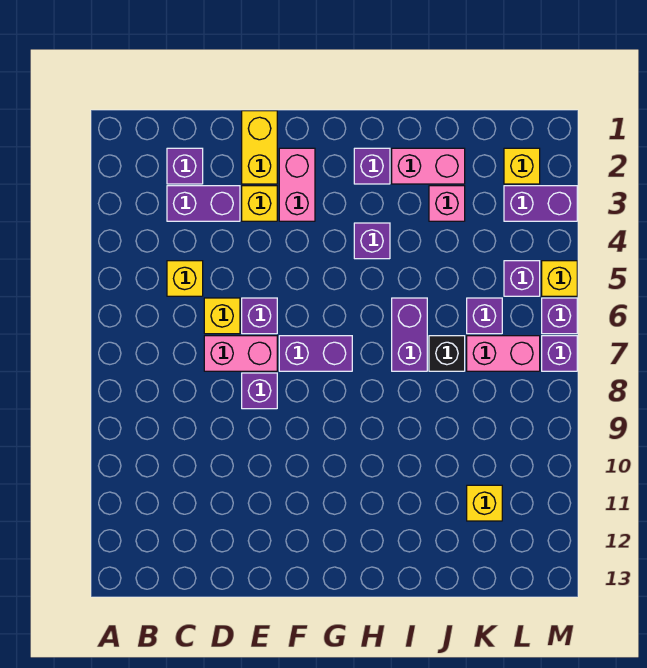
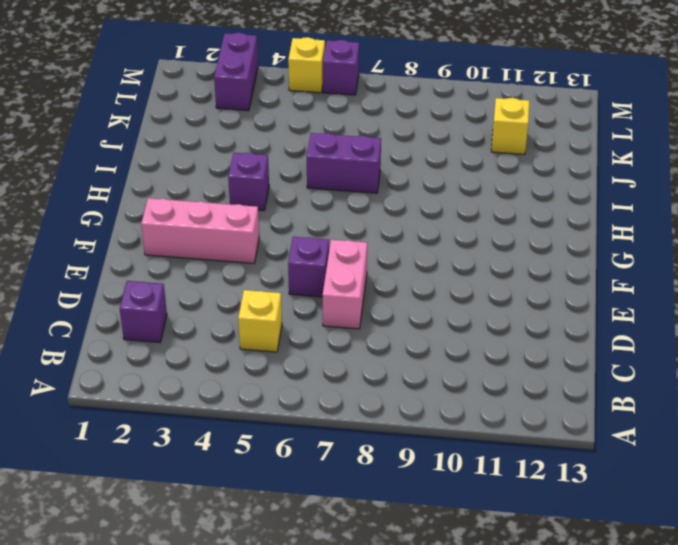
pink 1x3 brick [141,198,259,263] -> pink 1x2 brick [279,148,315,221]
none -> purple 1x2 brick [167,186,240,221]
none -> yellow 1x1 brick [204,298,240,334]
none -> yellow 1x2 brick [242,111,277,184]

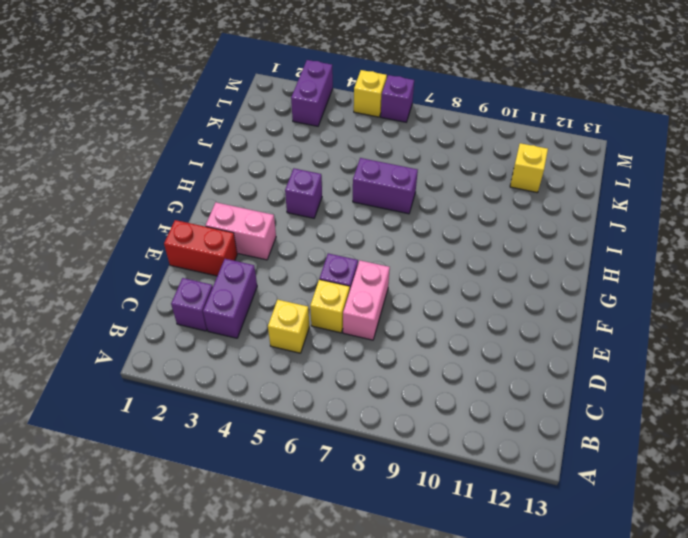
red 1x2 brick [164,220,237,276] -> yellow 1x2 brick [242,111,277,184]
none -> yellow 1x1 brick [242,186,277,221]
none -> purple 1x1 brick [242,373,277,409]
none -> purple 1x2 brick [279,336,352,371]

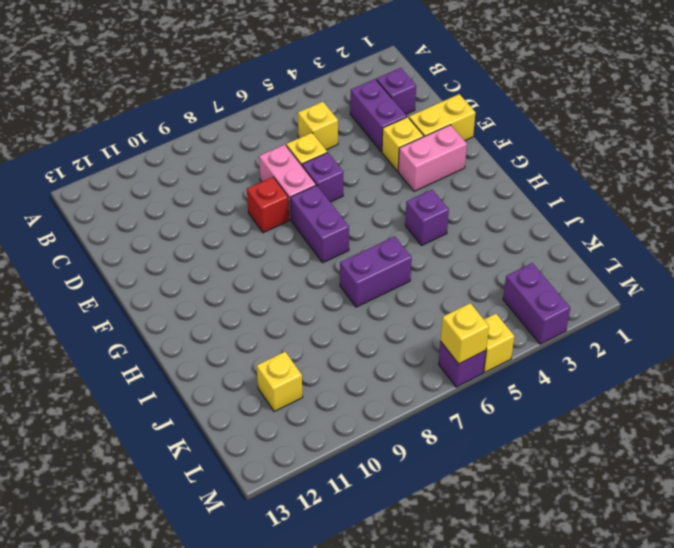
red 1x1 brick [247,177,289,233] -> purple 1x1 brick [242,373,277,409]
yellow 1x1 brick [441,303,489,364] -> yellow 1x1 brick moved to [504,148,540,184]
none -> purple 1x1 brick [354,148,390,184]
none -> pink 1x2 brick [392,148,465,184]
none -> pink 1x1 brick [429,186,465,221]

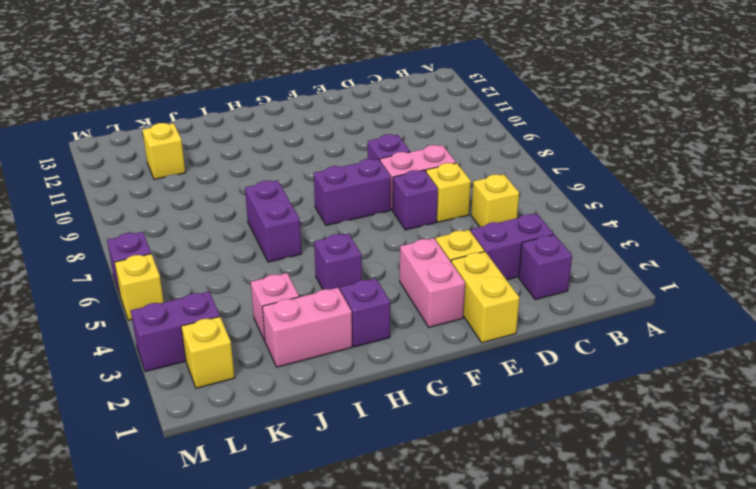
none -> black 1x1 brick [429,336,465,371]
none -> purple 1x1 brick [467,298,502,334]
none -> pink 1x2 brick [467,336,540,371]

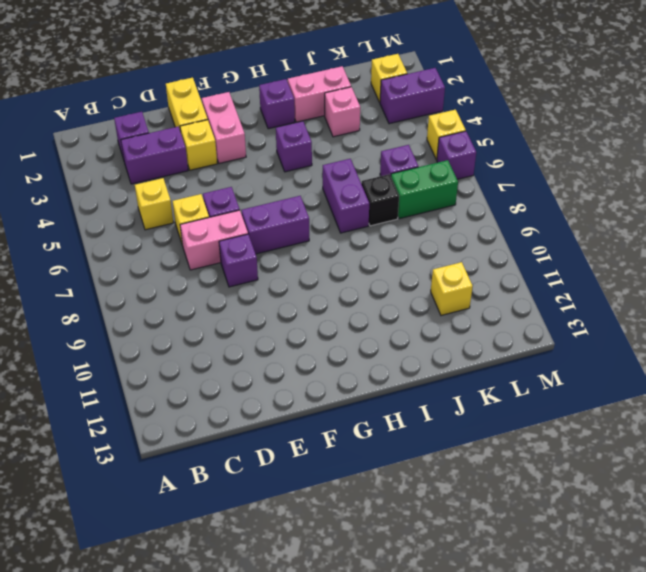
green 1x2 brick [391,160,458,219] -> pink 1x2 brick [467,336,540,371]
none -> purple 1x1 brick [504,261,540,296]
none -> purple 1x1 brick [542,336,577,371]

